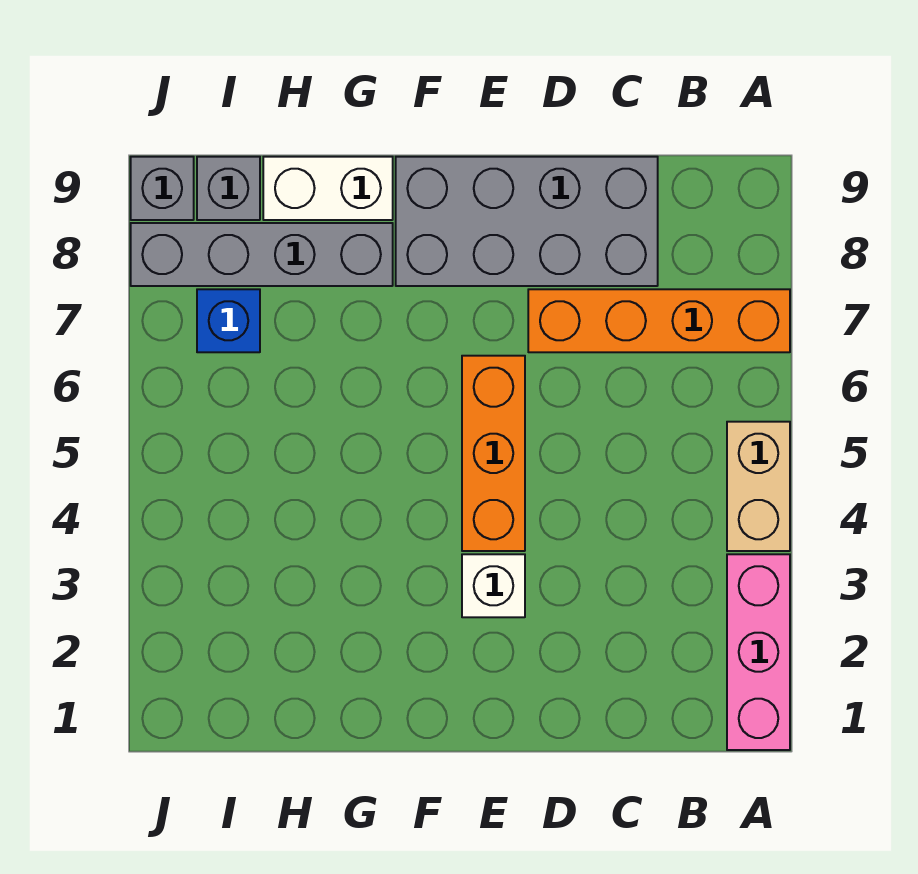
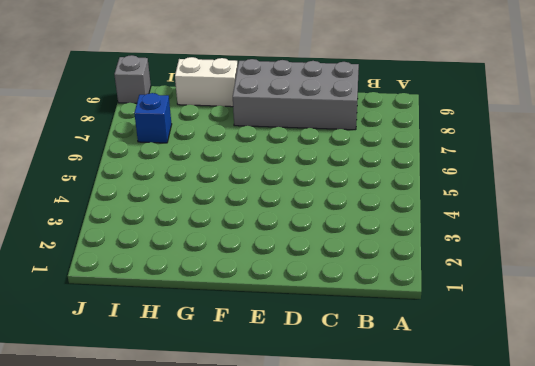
none -> pink 1x3 brick [727,554,790,750]
none -> tan 1x2 brick [727,422,790,551]

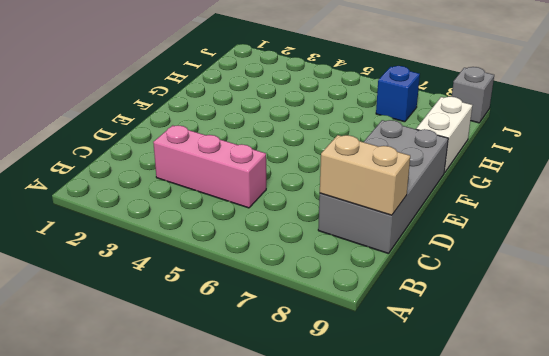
pink 1x3 brick [153,125,266,208] -> pink 1x3 brick moved to [727,554,790,750]
tan 1x2 brick [320,135,410,215] -> tan 1x2 brick moved to [727,422,790,551]
none -> orange 1x4 brick [528,289,790,352]
none -> white 1x1 brick [462,554,525,617]

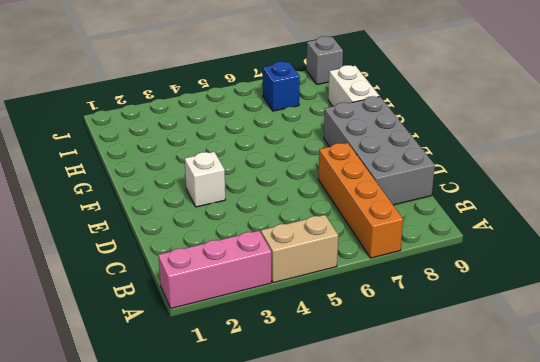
none -> orange 1x3 brick [462,356,525,551]
none -> grey 1x4 brick [131,223,393,286]

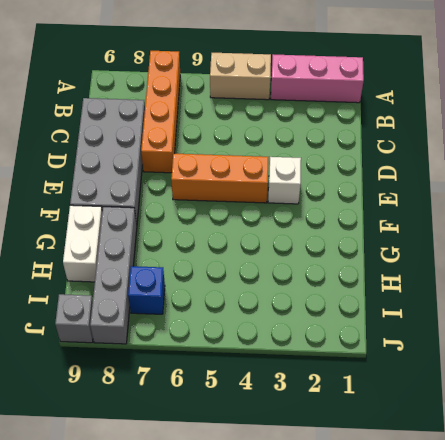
none -> grey 1x1 brick [197,157,260,220]

